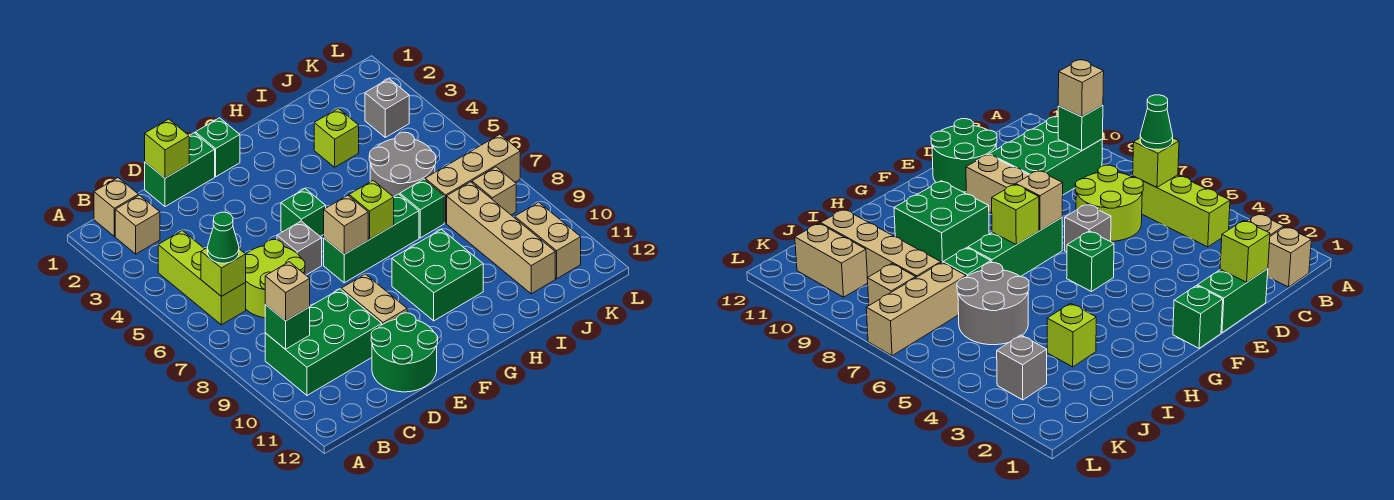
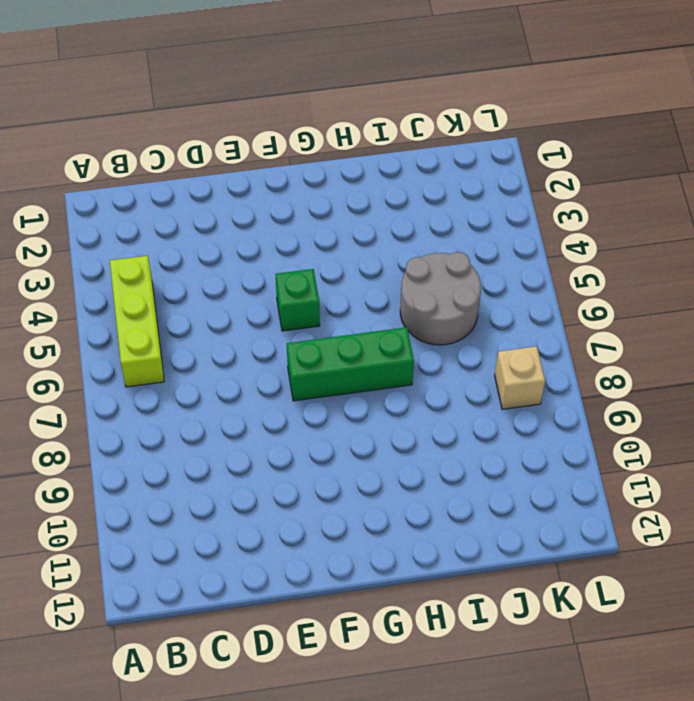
none -> tan 1x1 brick [94,178,139,236]
none -> tan 1x1 brick [115,195,160,254]
none -> green 2x3 brick [265,289,382,395]

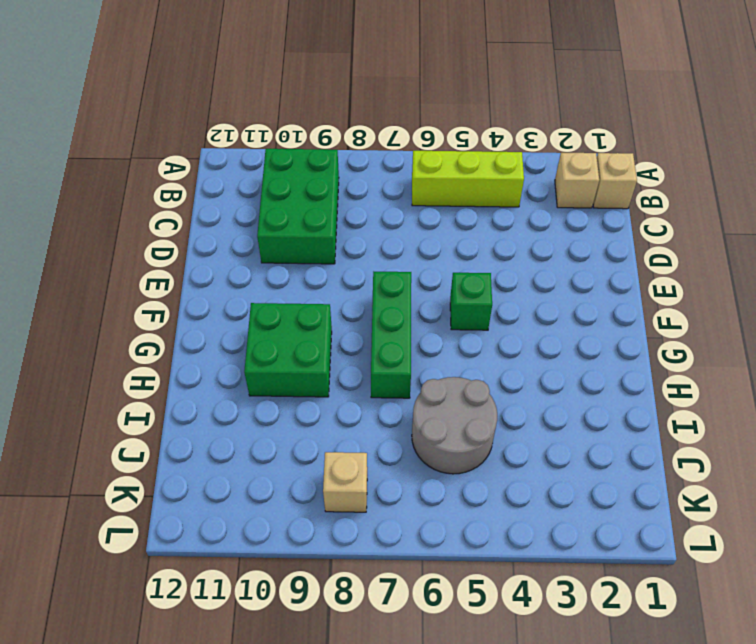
none -> lime 2x2 round brick [245,240,305,318]
none -> green 1x2 brick [145,133,215,207]
none -> green 2x2 round brick [371,313,438,392]

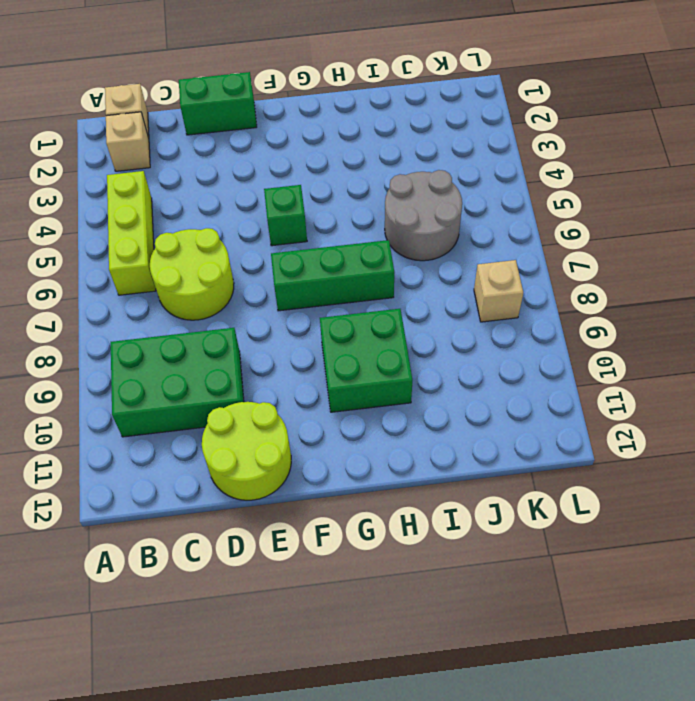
lime 2x2 round brick [202,402,291,500] -> green 2x2 round brick [371,313,438,392]
none -> grey 1x1 brick [277,221,322,275]
none -> tan 1x2 brick [341,274,407,325]
none -> green 1x1 brick [195,118,240,177]

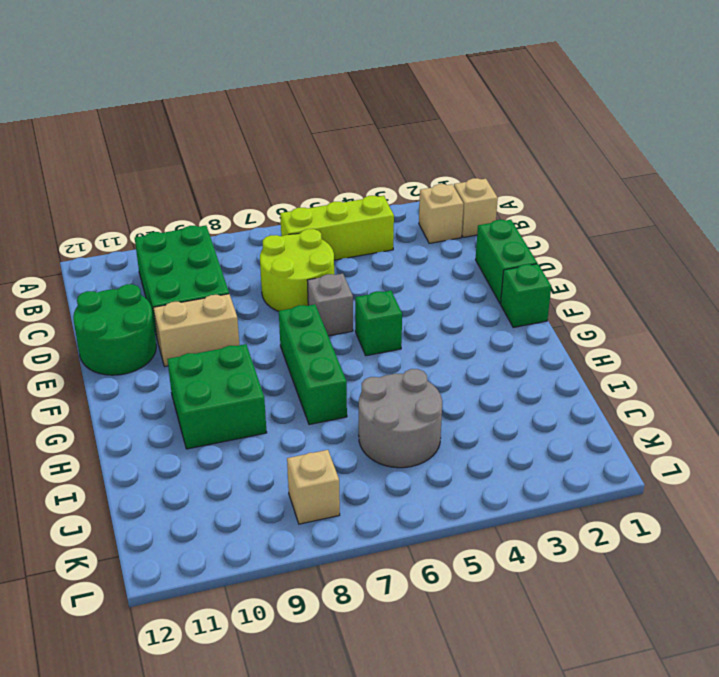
none -> lime 1x1 brick [314,108,359,167]
none -> green 1x1 brick [400,179,444,238]
none -> tan 1x3 brick [425,135,520,223]

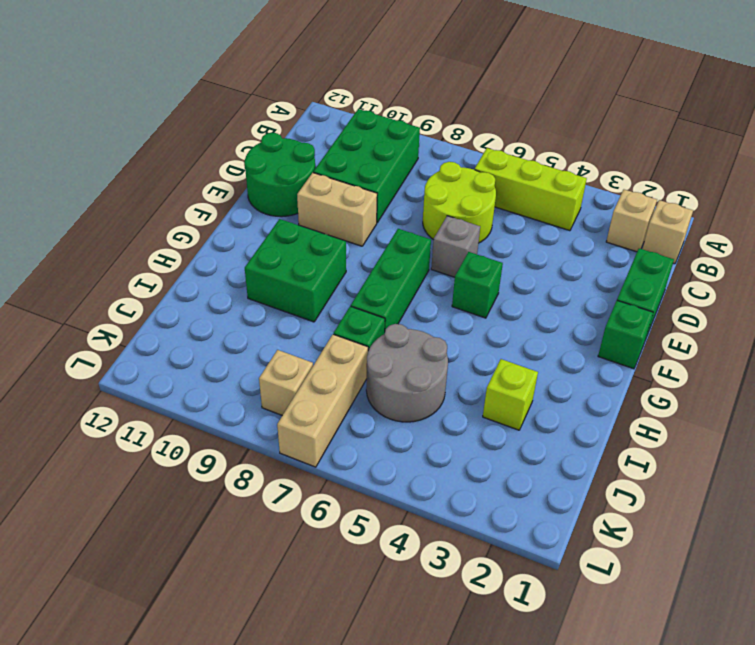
none -> tan 1x4 brick [447,182,555,294]
none -> grey 1x1 brick [365,79,409,137]
none -> tan 1x2 brick [515,202,581,279]

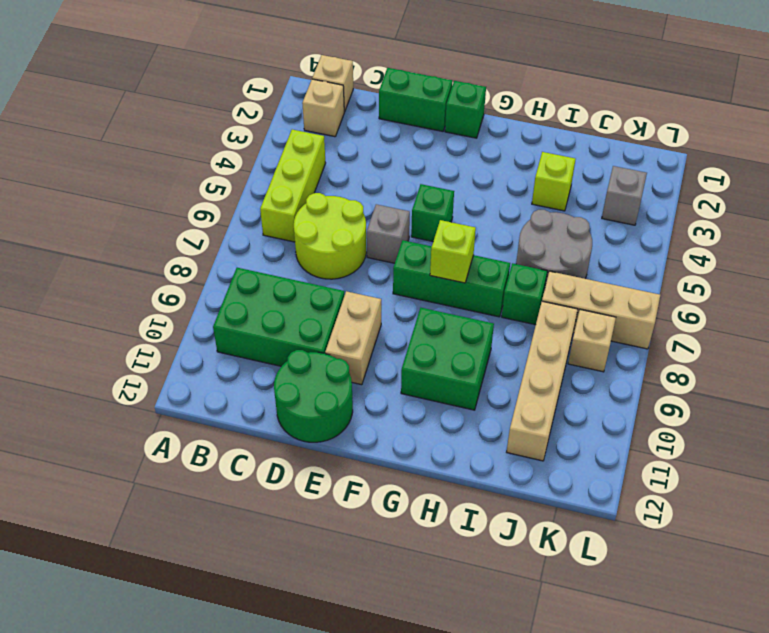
none -> tan 1x2 brick [515,202,581,279]
none -> lime 1x1 brick [201,248,246,296]
none -> green 1x1 brick [265,305,310,349]

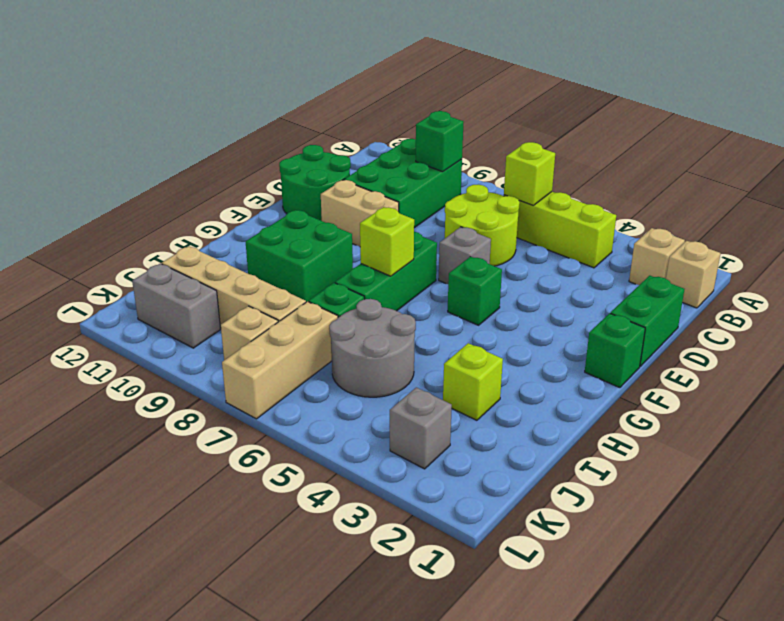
grey 1x2 brick [132,263,221,348] -> tan 1x2 brick [515,202,581,279]
none -> lime 1x1 brick [145,119,189,178]
none -> tan 1x1 brick [324,195,368,254]
none -> green 1x1 cone [208,212,239,263]

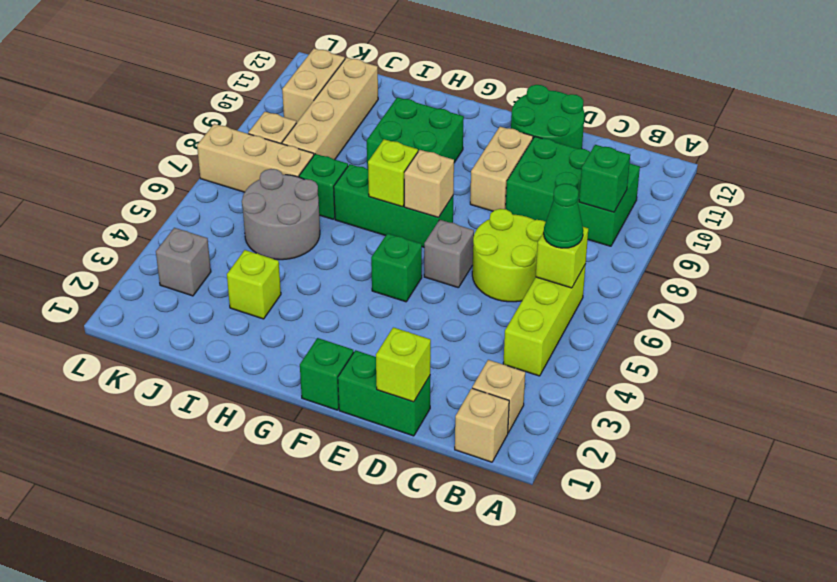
none -> tan 1x1 brick [265,262,310,321]

